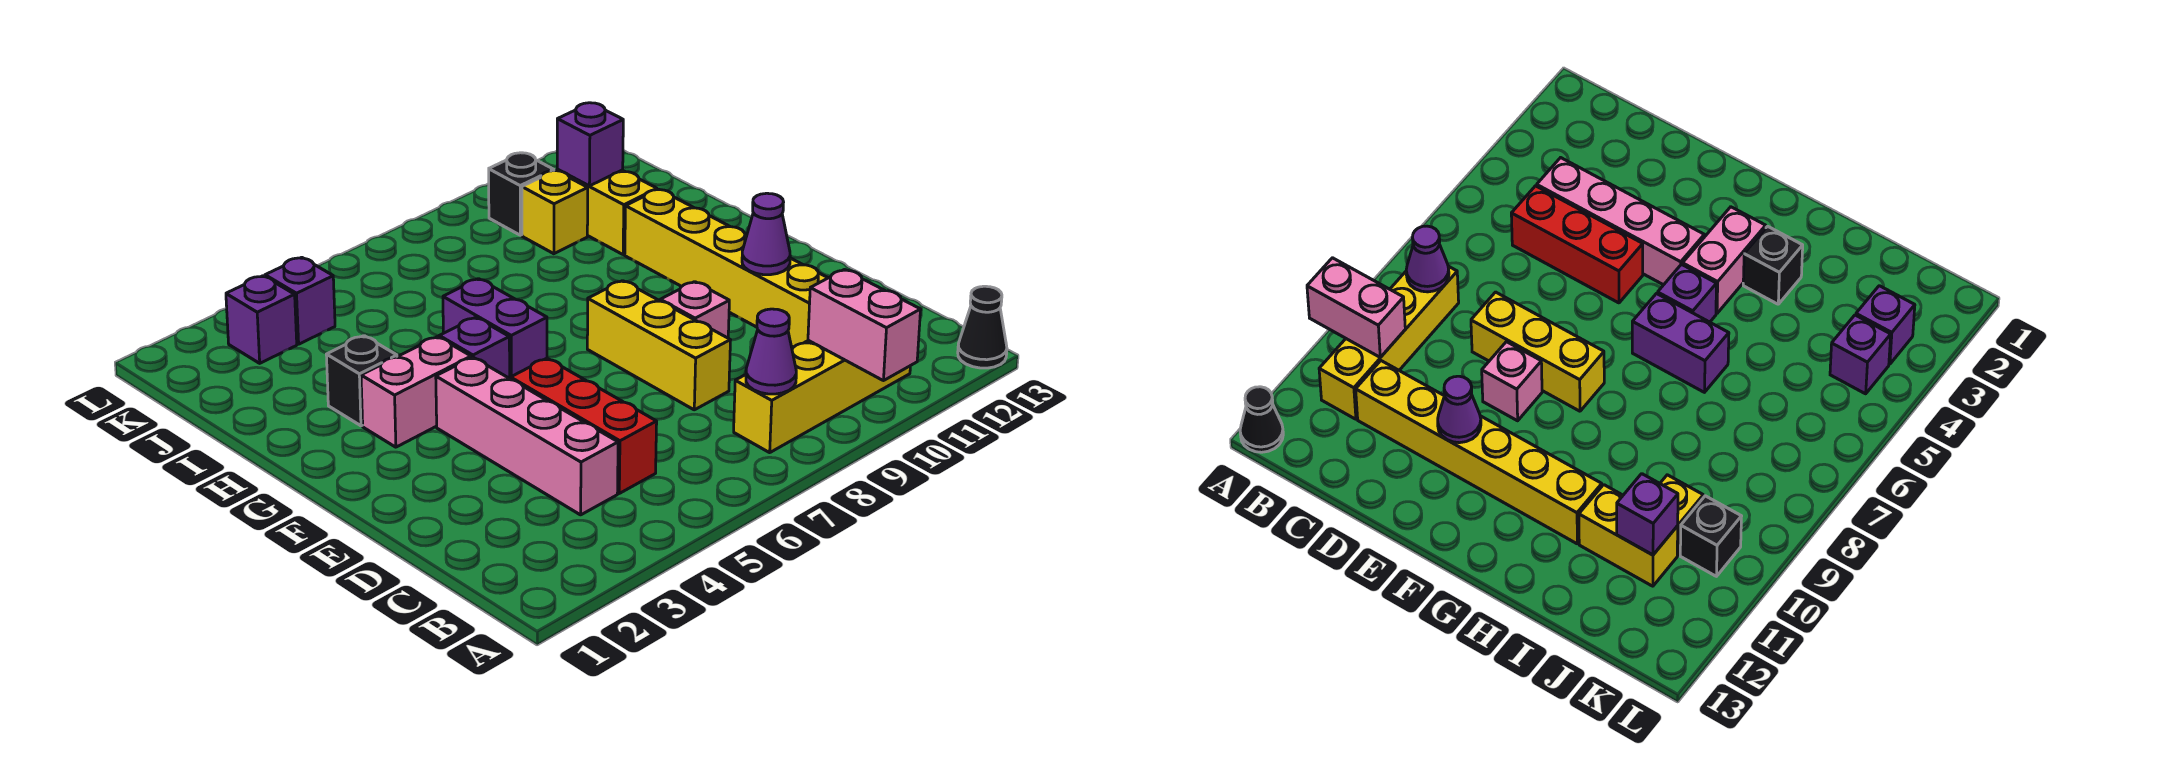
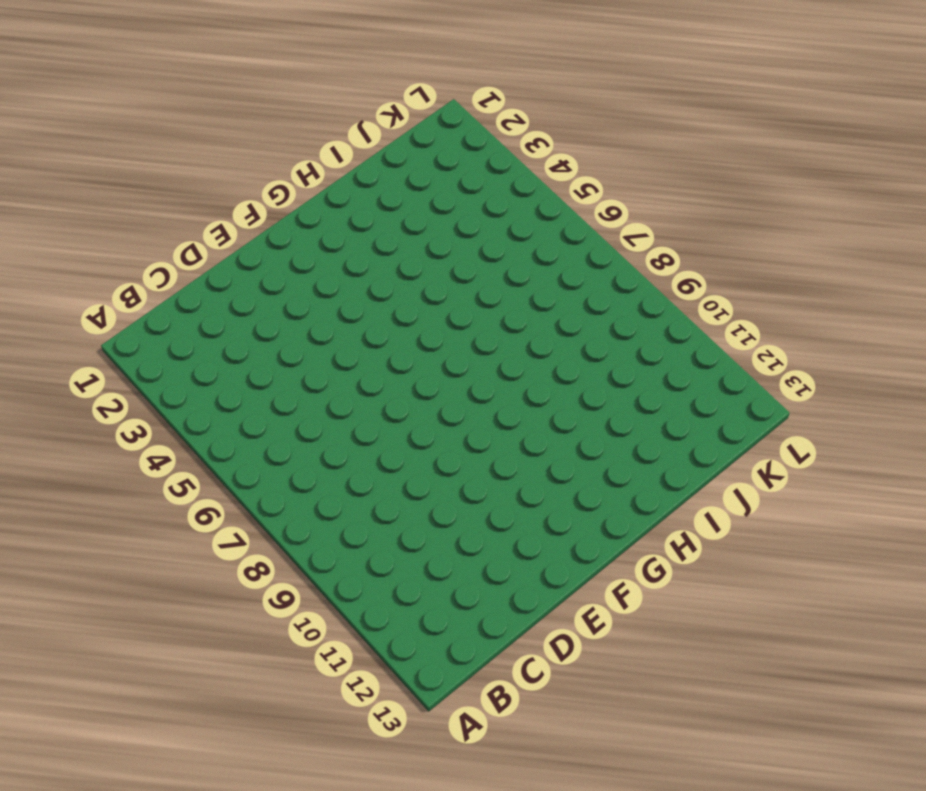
none -> black 1x1 cone [958,286,1007,368]
none -> yellow 1x4 brick [734,340,910,453]
none -> pink 1x4 brick [436,357,618,515]

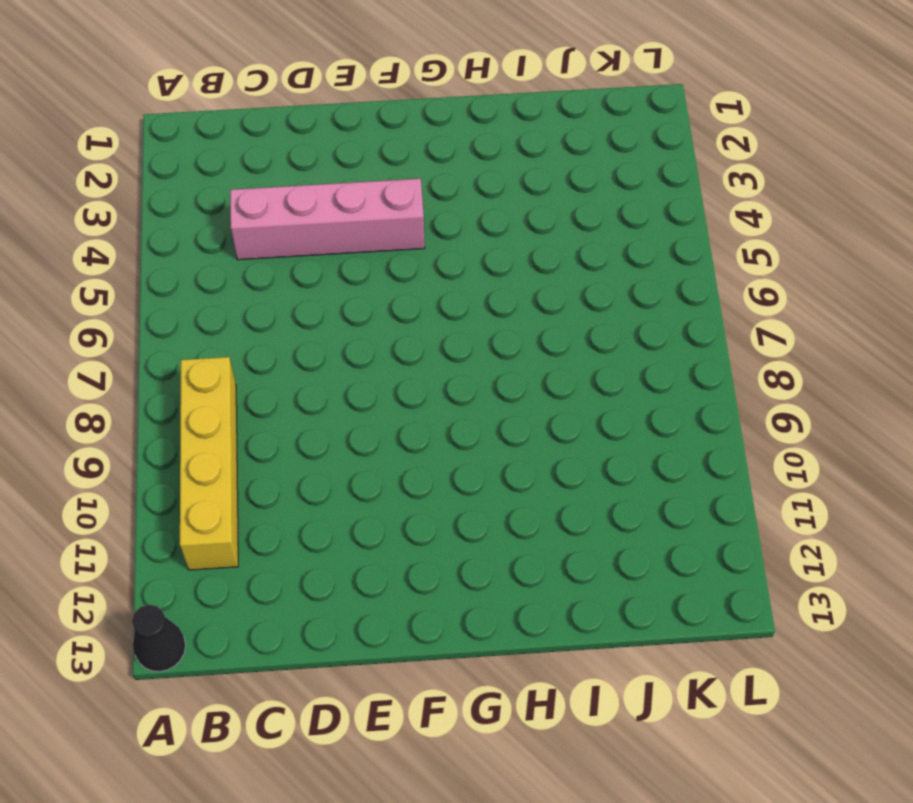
none -> red 1x3 brick [511,358,657,493]
none -> yellow 1x6 brick [625,190,828,347]
none -> yellow 1x3 brick [587,281,730,410]

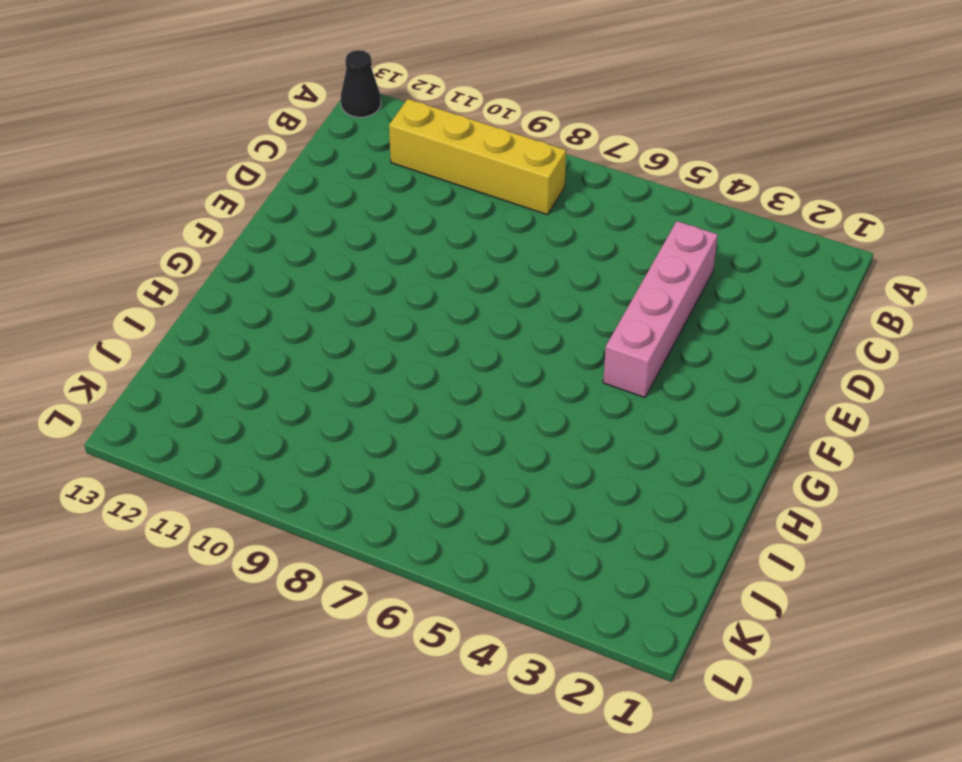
none -> red 1x3 brick [511,358,657,493]
none -> yellow 1x6 brick [625,190,828,347]
none -> yellow 1x3 brick [587,281,730,410]

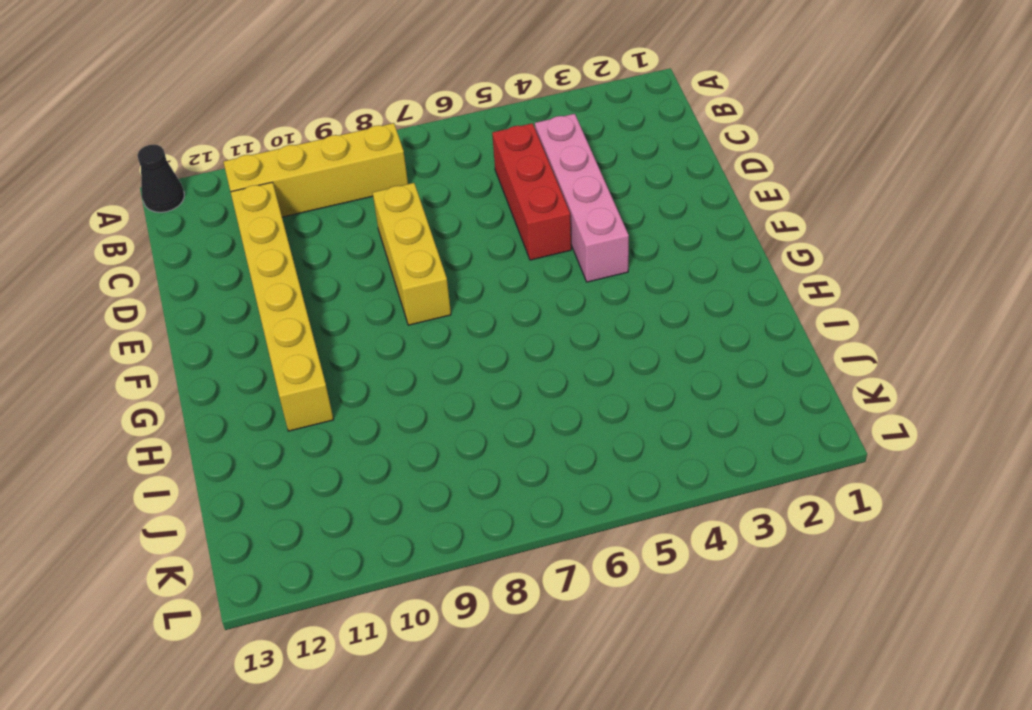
none -> pink 1x1 brick [660,282,729,338]
none -> pink 1x2 brick [361,337,471,447]
none -> purple 1x1 brick [439,317,510,378]

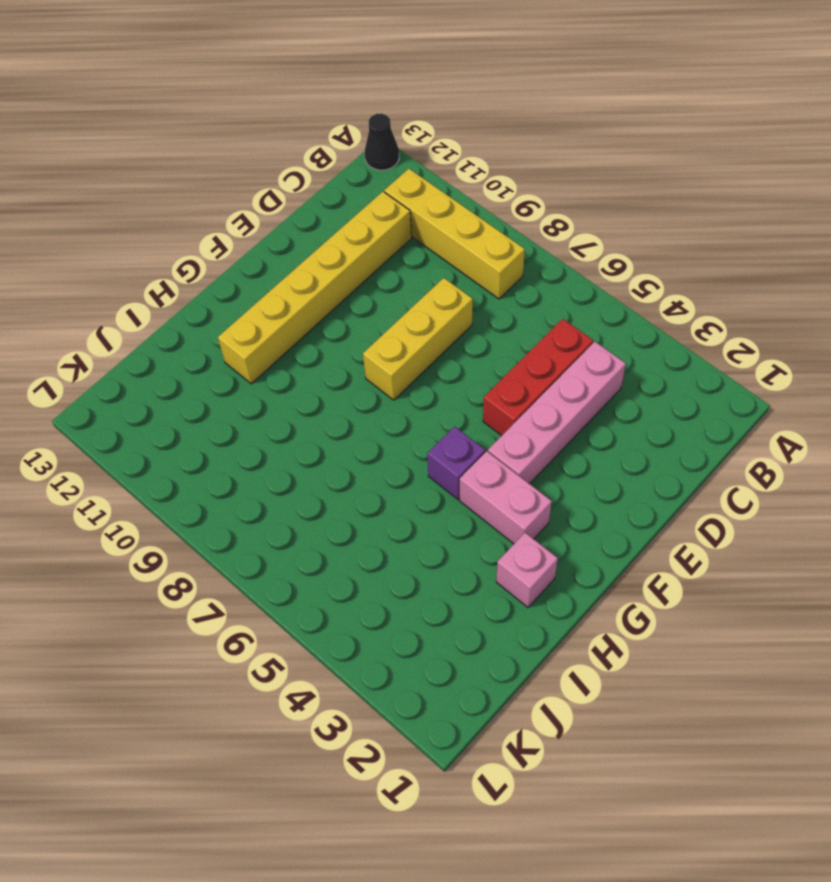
pink 1x1 brick [496,533,558,607] -> pink 1x1 brick moved to [660,282,729,338]
none -> purple 1x2 brick [443,279,547,379]
none -> black 1x1 brick [326,336,397,426]
none -> yellow 1x2 brick [557,170,657,255]

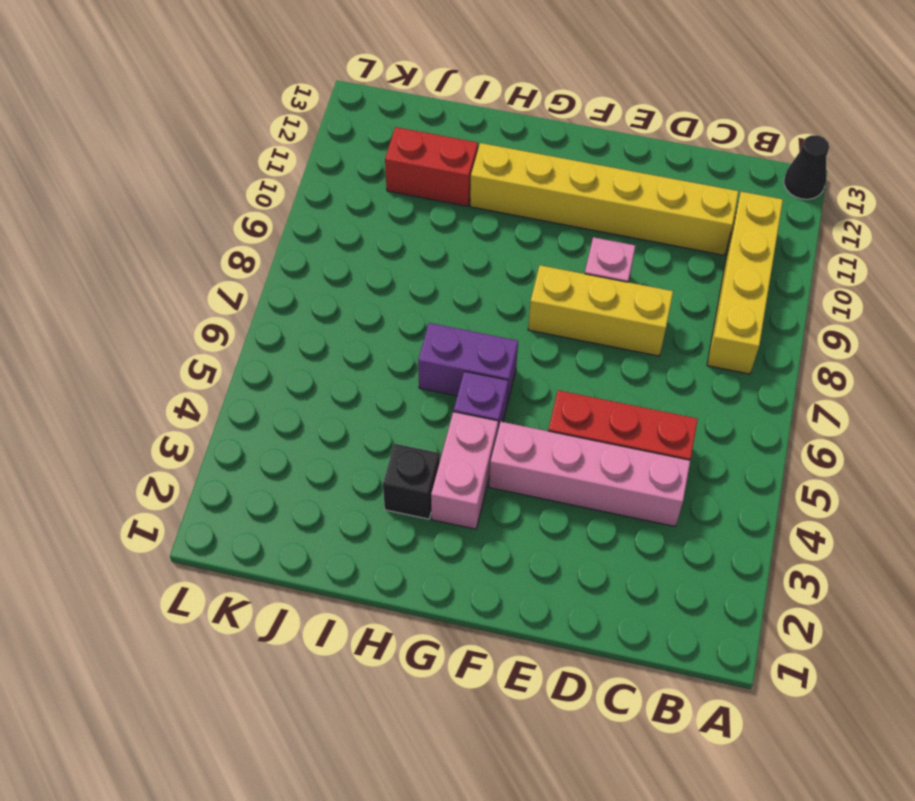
red 1x2 brick [385,127,478,206] -> yellow 1x2 brick [557,170,657,255]
none -> yellow 1x1 brick [522,171,588,254]
none -> purple 1x1 brick [226,276,297,363]
none -> purple 1x1 brick [265,257,335,344]

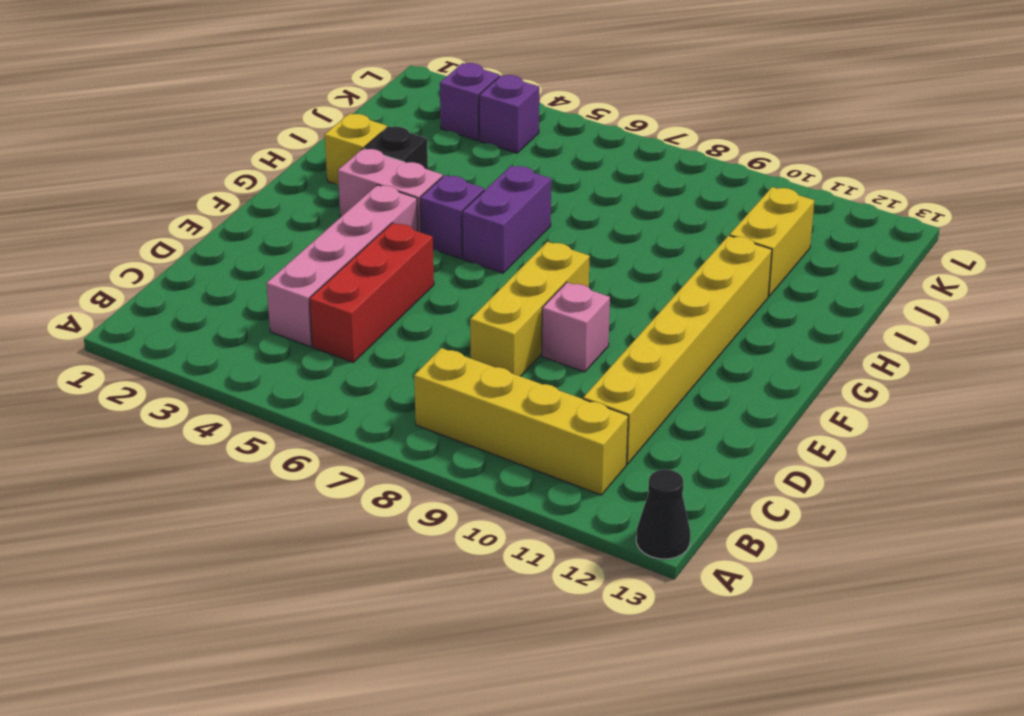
yellow 1x1 brick [325,114,387,185] -> yellow 1x1 brick moved to [522,171,588,254]
none -> black 1x1 brick [489,153,554,235]
none -> pink 1x2 brick [808,270,921,381]
none -> purple 1x1 cone [746,309,796,394]

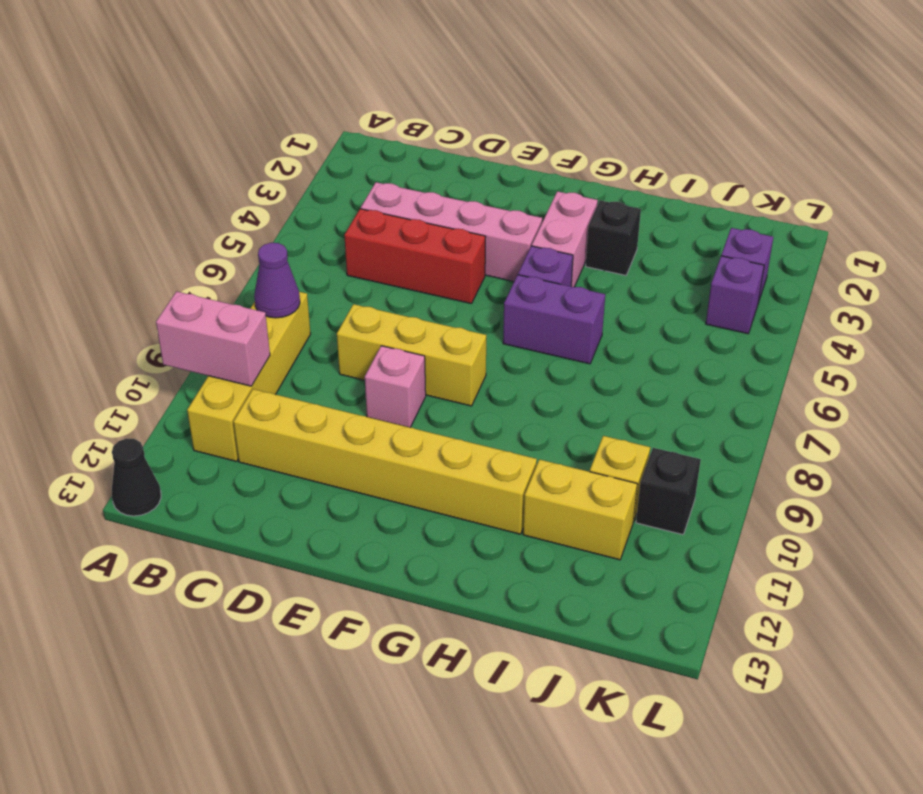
none -> purple 1x1 cone [742,193,790,275]
none -> purple 1x1 brick [557,103,623,186]

